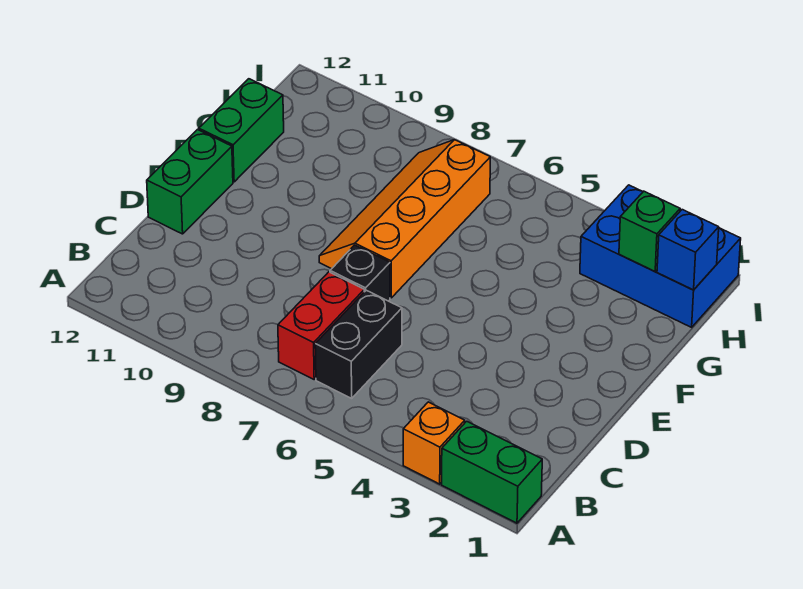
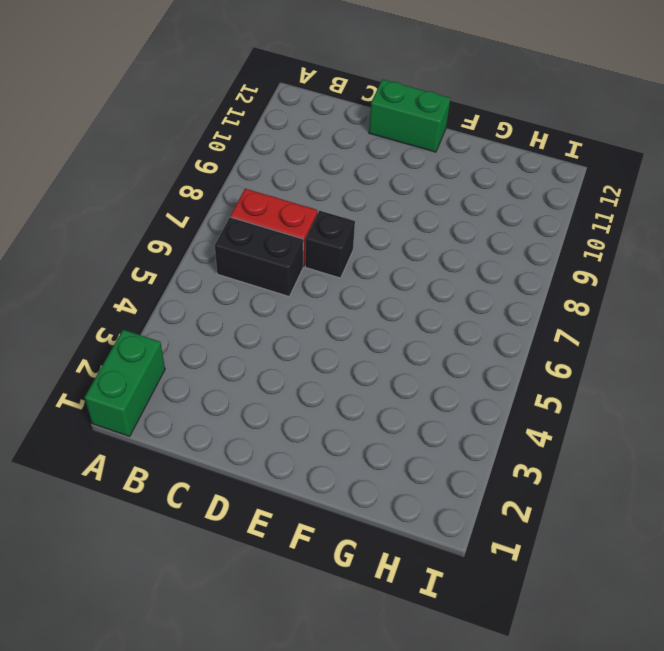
none -> orange 1x1 brick [403,402,465,484]
none -> orange 2x4 slope [319,140,490,298]

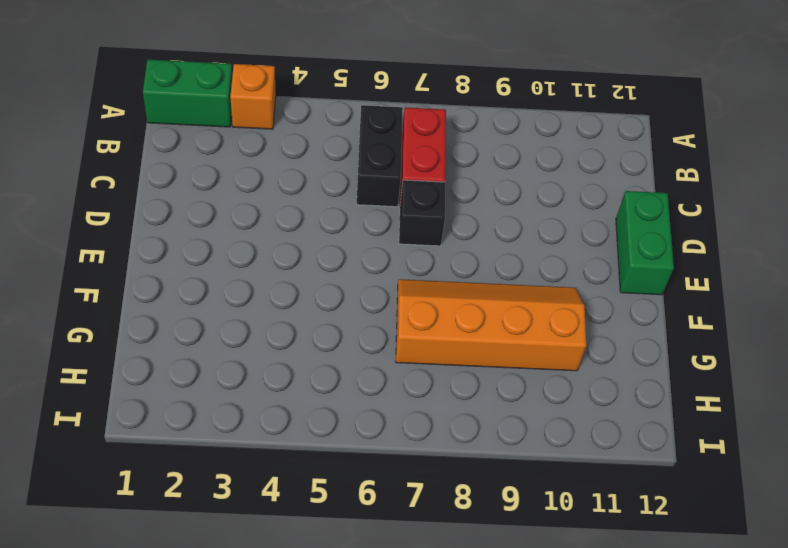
orange 2x4 slope [396,279,586,371] -> orange 2x4 slope turned to [319,140,490,298]
none -> green 1x2 brick [199,79,284,182]
none -> blue 2x3 brick [580,185,741,327]

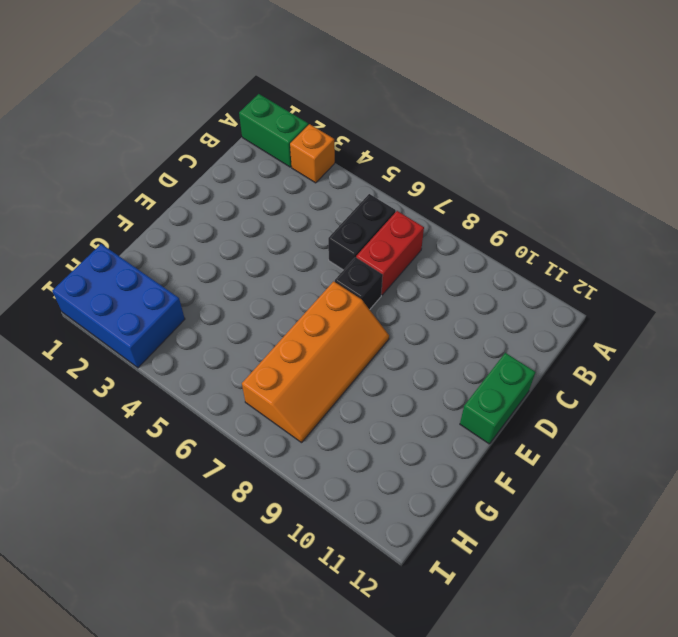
none -> green 1x2 brick [199,79,284,182]
none -> blue 1x1 brick [657,210,719,290]

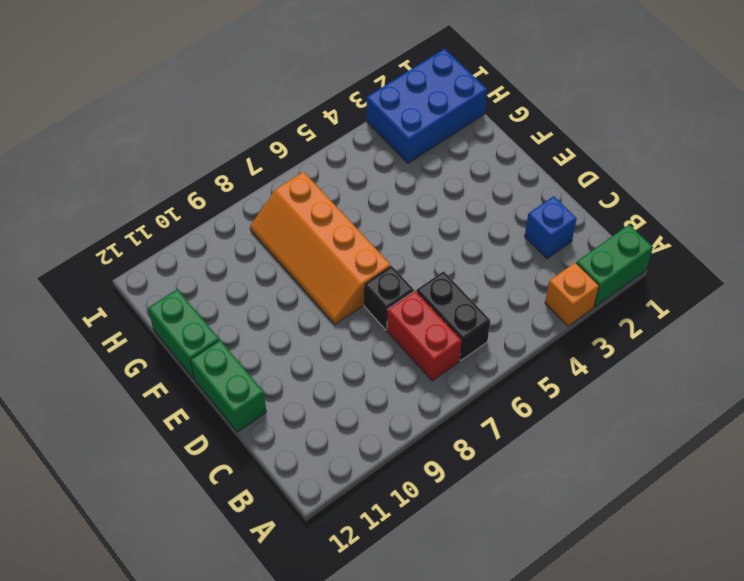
blue 1x1 brick [525,196,577,259] -> blue 1x1 brick moved to [657,210,719,290]
none -> green 1x1 brick [619,191,680,271]

